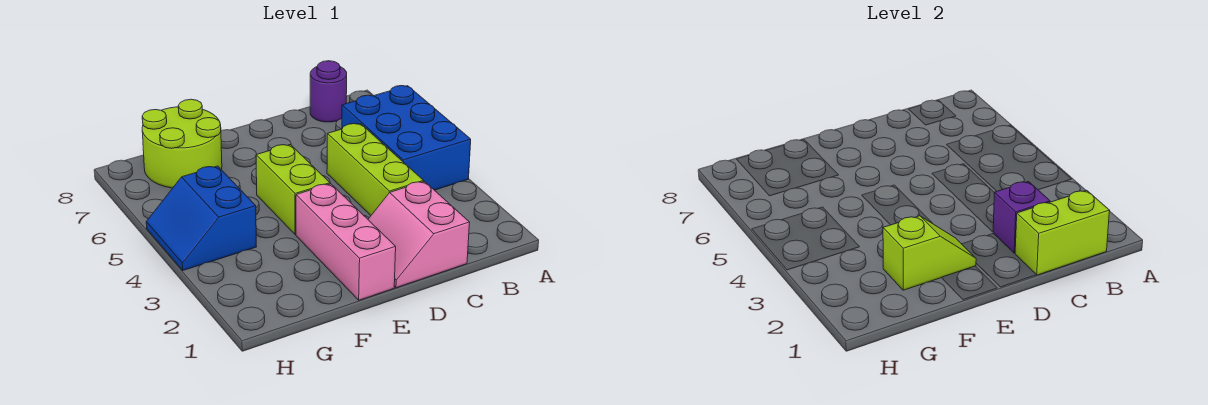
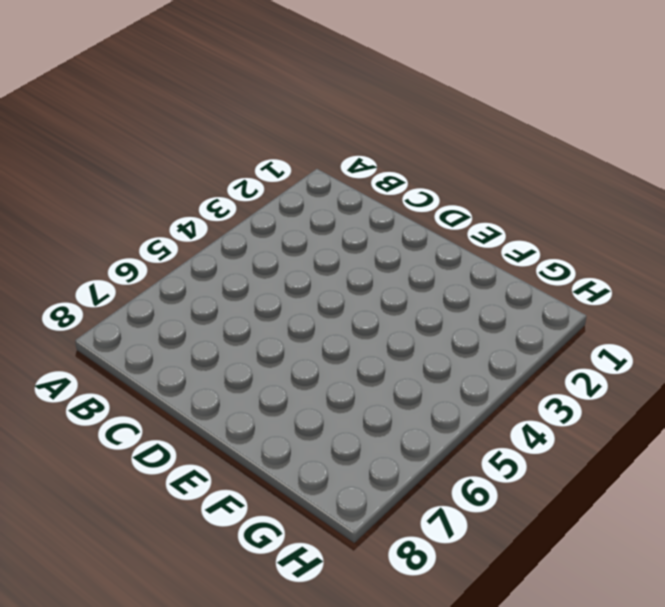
none -> blue 2x3 brick [342,86,471,190]
none -> purple 1x1 round brick [310,61,347,122]

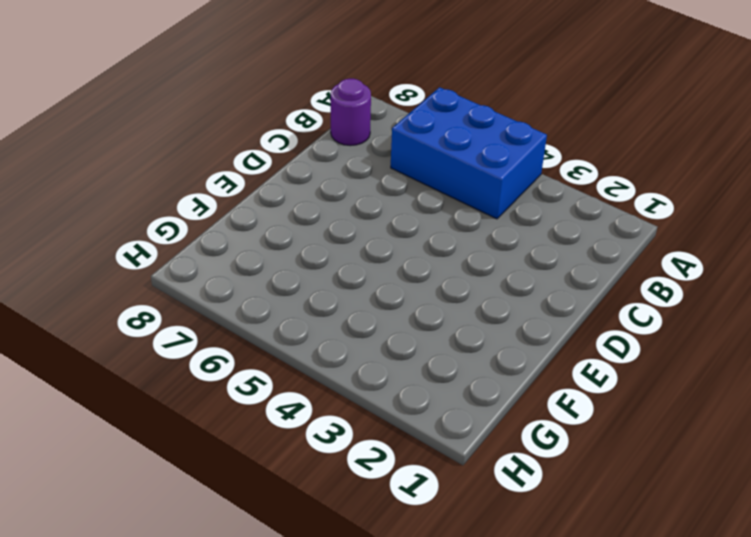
none -> pink 2x2 slope [368,182,470,288]
none -> lime 1x3 brick [327,124,424,215]

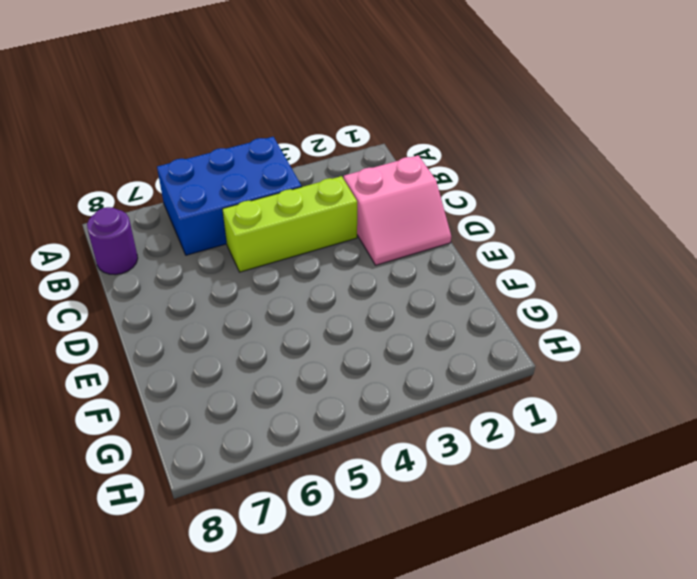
none -> pink 1x3 brick [296,184,396,300]
none -> lime 1x2 brick [256,145,330,235]

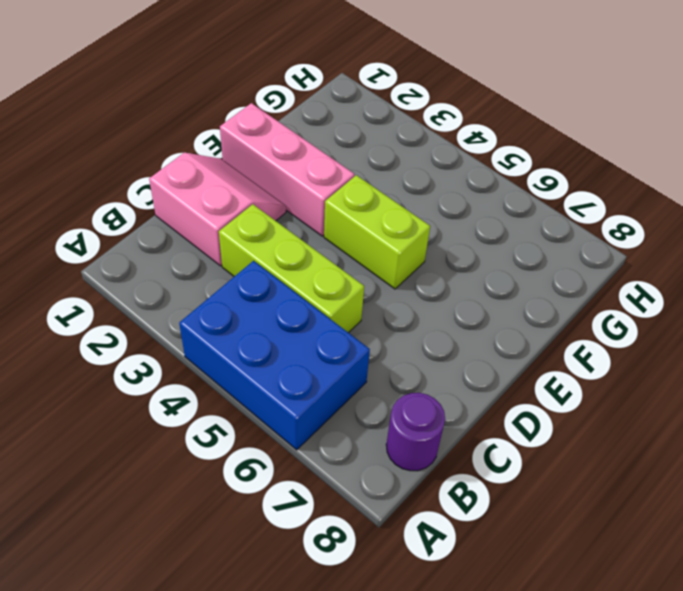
none -> lime 2x2 round brick [142,99,222,188]
none -> blue 2x2 slope [146,166,257,270]

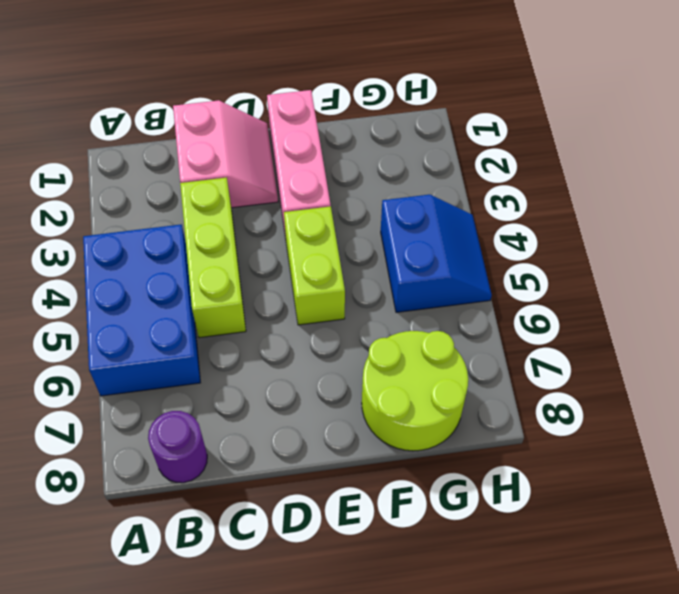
none -> lime 1x2 brick [1015,191,1110,275]
none -> purple 1x1 brick [993,182,1050,253]

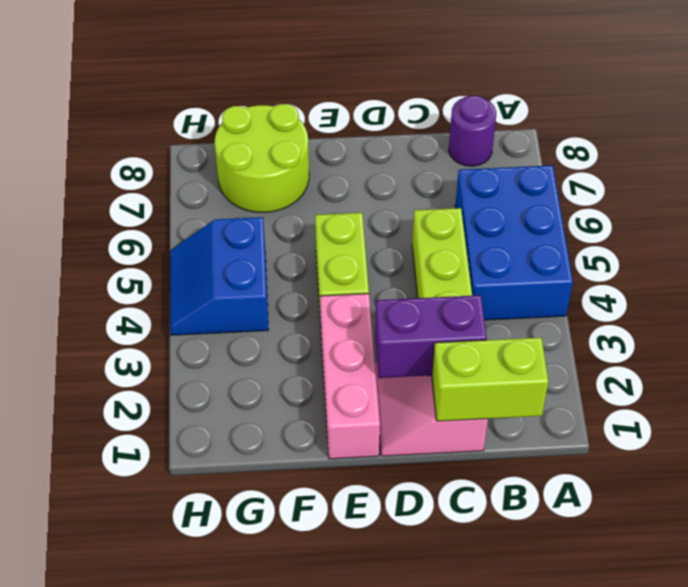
purple 1x2 brick [375,295,487,378] -> purple 1x1 brick [993,182,1050,253]
none -> lime 1x2 slope [883,216,976,290]

